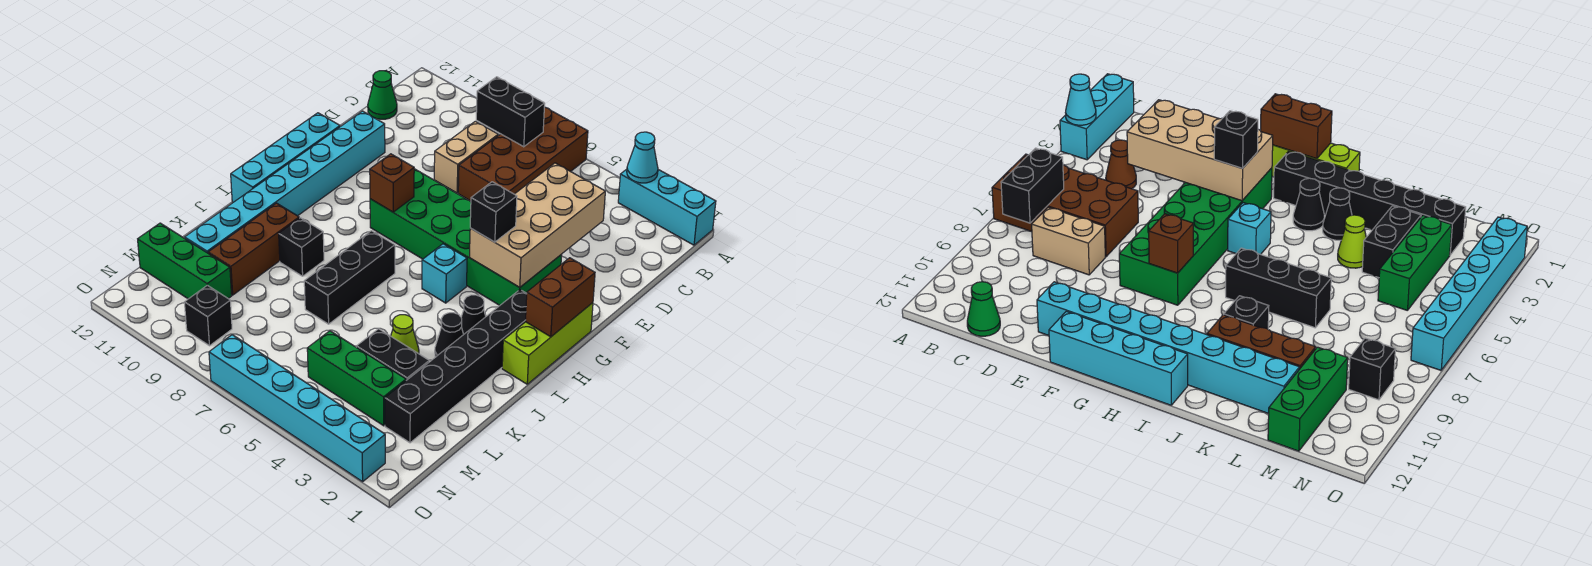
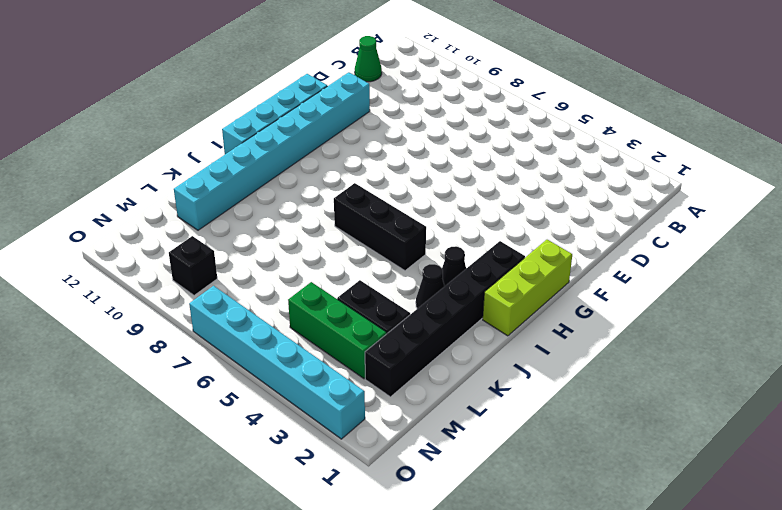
black 1x3 brick [334,183,426,271] -> black 1x3 brick turned to [304,231,395,324]
none -> cyan 1x3 brick [618,169,716,245]
none -> brown 2x4 brick [458,107,588,201]
none -> brown 1x1 cone [1106,140,1136,189]

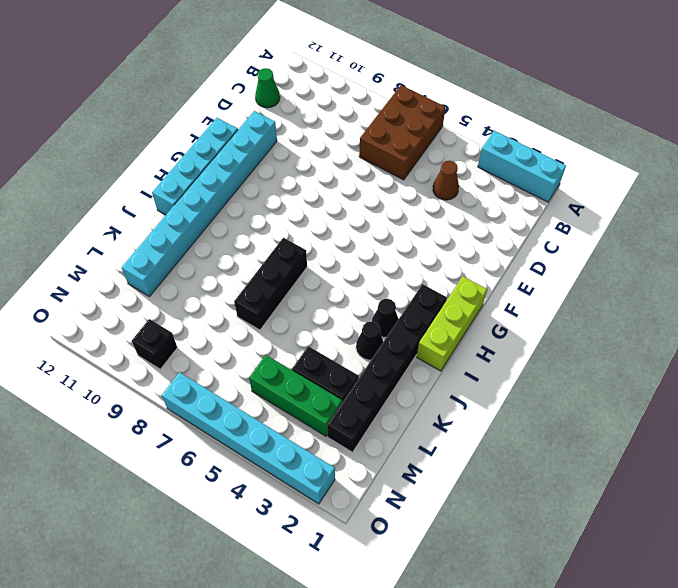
brown 2x3 brick [359,85,446,180] -> brown 2x4 brick [458,107,588,201]
none -> tan 1x2 brick [434,121,498,193]
none -> green 2x6 brick [370,169,562,305]
none -> cyan 1x1 brick [422,244,467,303]

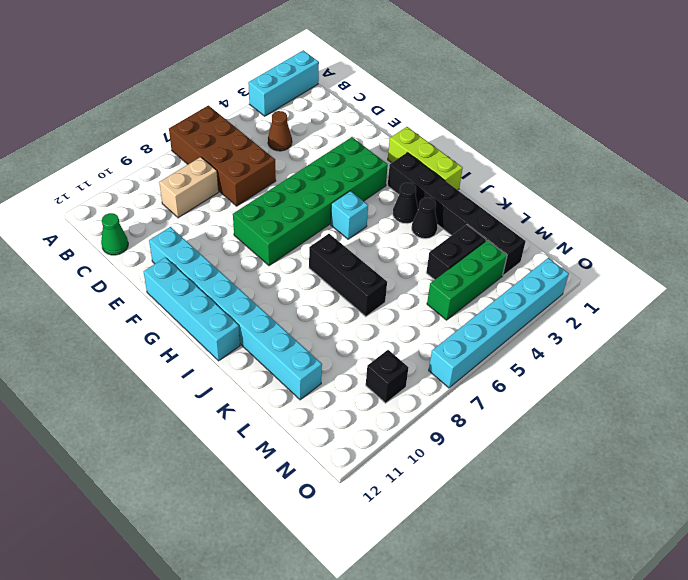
tan 1x2 brick [159,157,219,218] -> tan 1x2 brick turned to [434,121,498,193]
none -> black 1x1 brick [279,218,324,276]
none -> brown 1x3 brick [208,203,299,295]
none -> lime 1x1 cone [391,315,419,354]

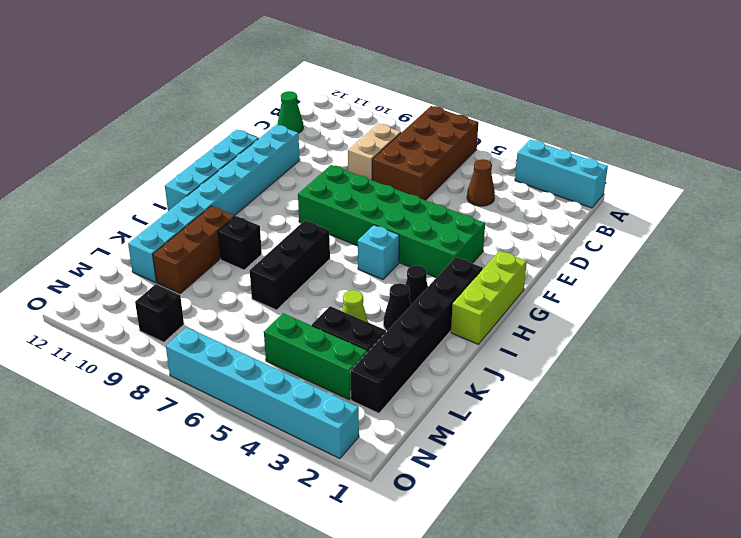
none -> green 1x3 brick [138,223,232,299]
none -> cyan 1x1 cone [627,132,658,183]
none -> black 1x2 brick [476,77,545,147]

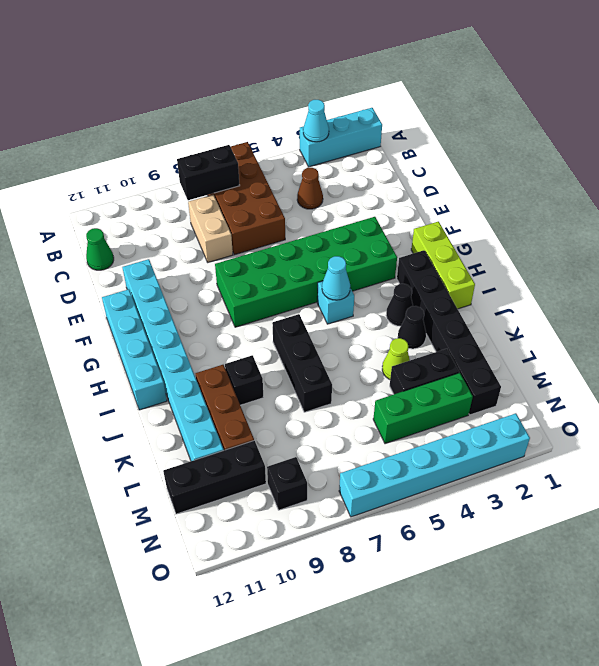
cyan 1x1 cone [322,256,350,300] -> none
black 1x3 brick [163,441,266,514] -> green 1x3 brick [138,223,232,299]
none -> tan 2x4 brick [469,163,605,287]
none -> brown 1x2 brick [526,258,595,337]
none -> brown 1x1 brick [370,154,414,212]

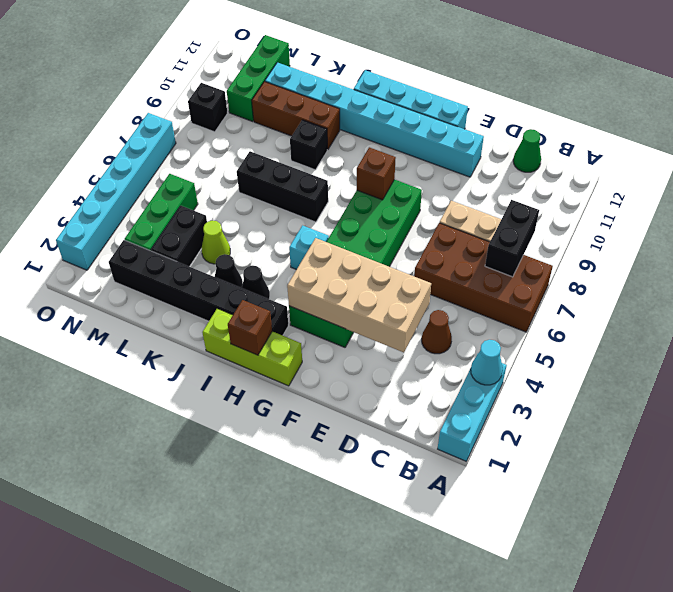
brown 1x1 brick [228,300,272,355] -> brown 1x2 brick [526,258,595,337]
none -> black 1x1 brick [470,182,517,242]

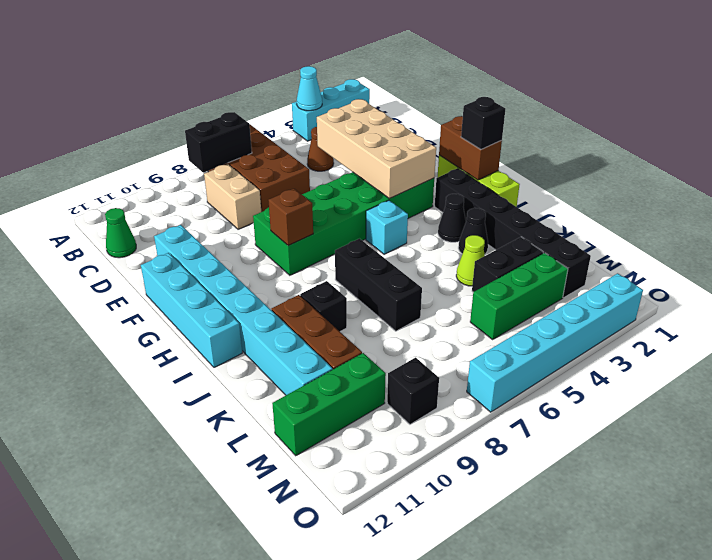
black 1x1 brick [461,97,505,150] -> black 1x1 brick moved to [470,182,517,242]

